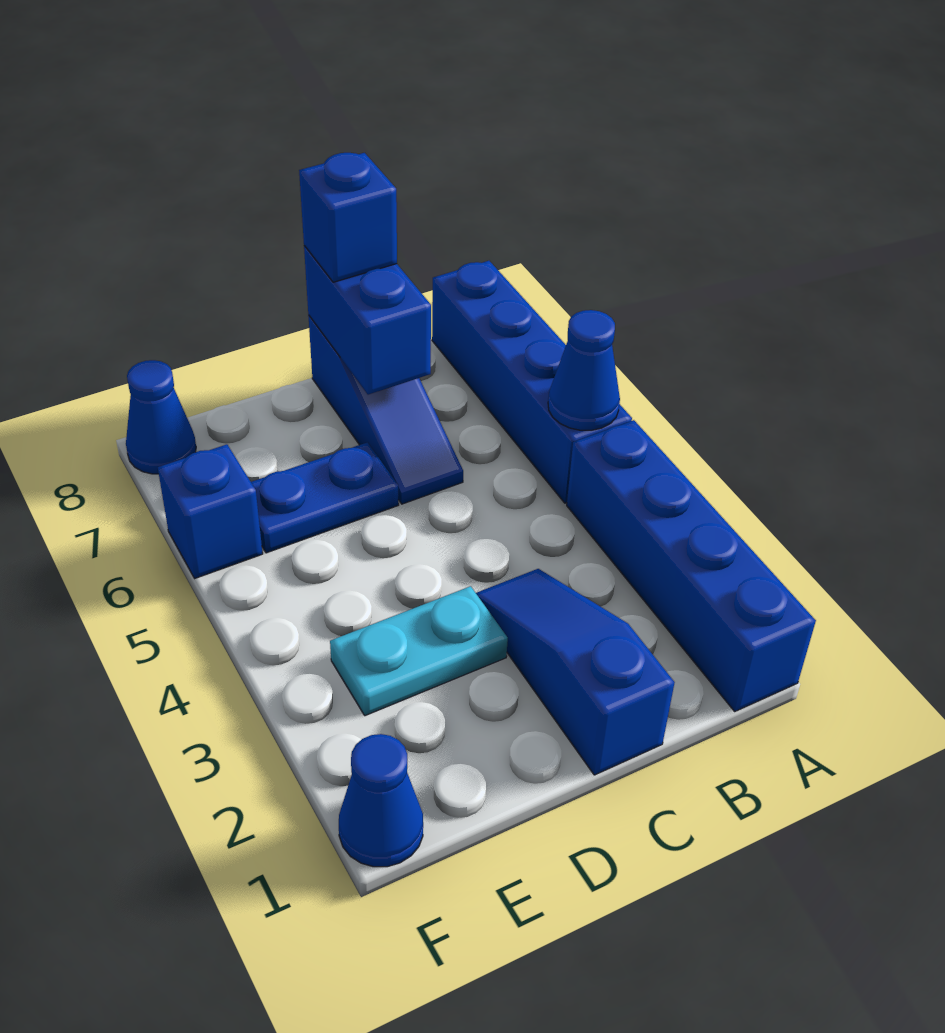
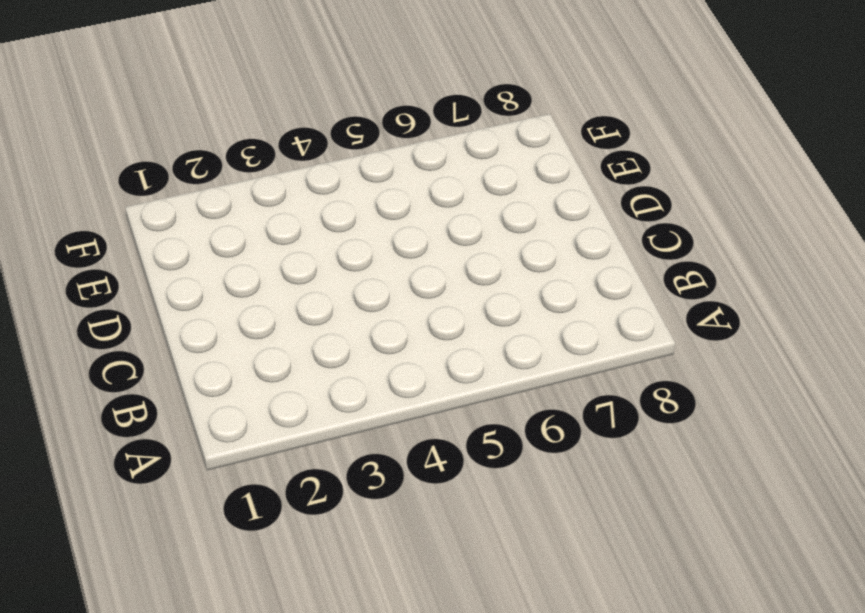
none -> blue 1x4 brick [567,420,816,711]
none -> blue 1x4 brick [432,261,632,503]
none -> blue 1x3 slope [476,569,675,775]

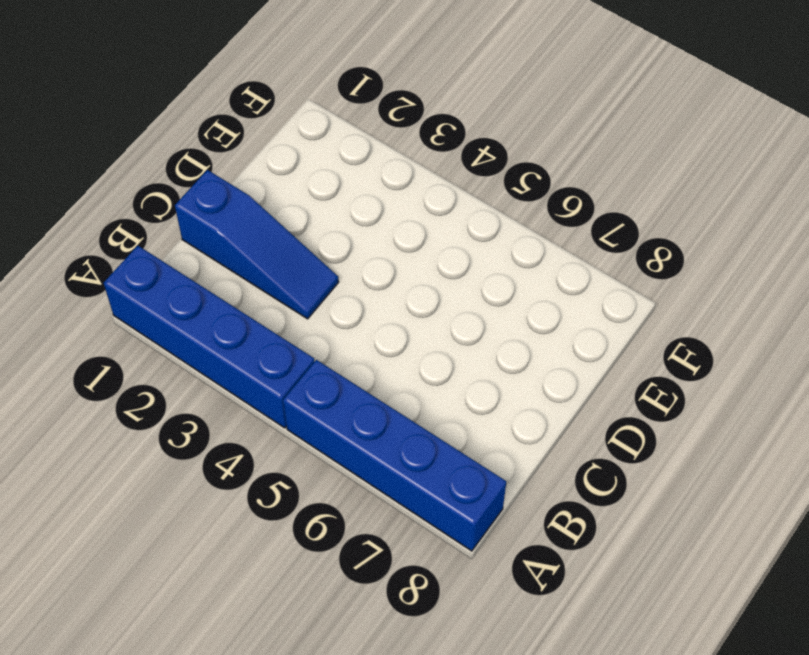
none -> blue 1x3 slope [308,315,463,504]
none -> cyan 1x2 plate [330,586,508,716]
none -> blue 1x2 plate [251,442,399,553]

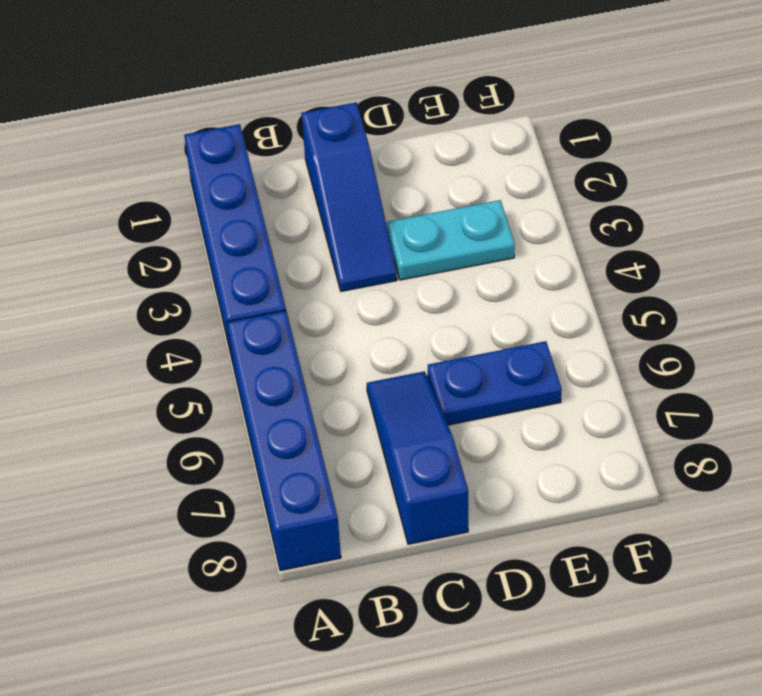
none -> blue 1x1 cone [339,734,423,867]
none -> blue 1x1 brick [158,444,263,578]
none -> blue 1x1 cone [126,360,196,474]

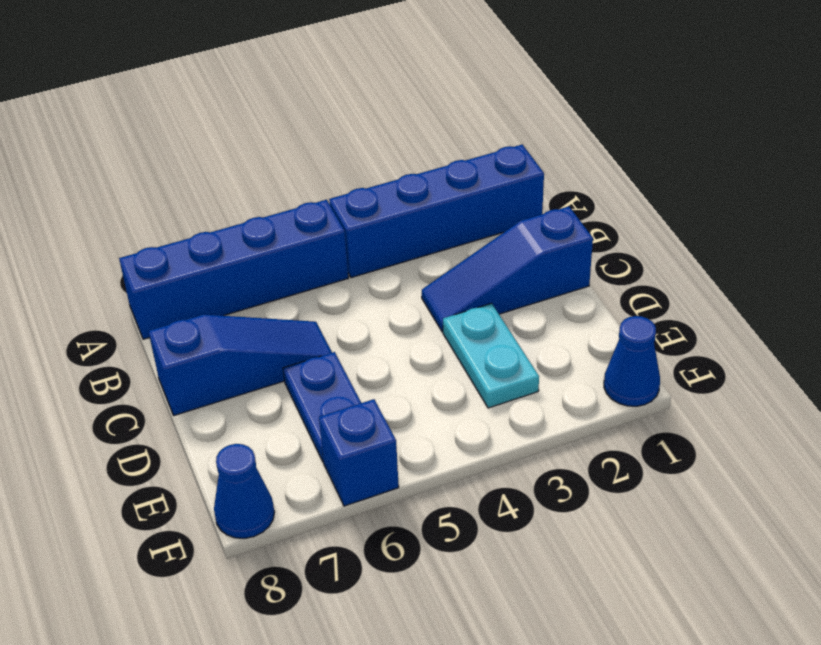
none -> blue 1x1 cone [548,310,620,430]
none -> blue 1x2 brick [304,246,431,395]
none -> blue 1x1 brick [299,153,397,282]

